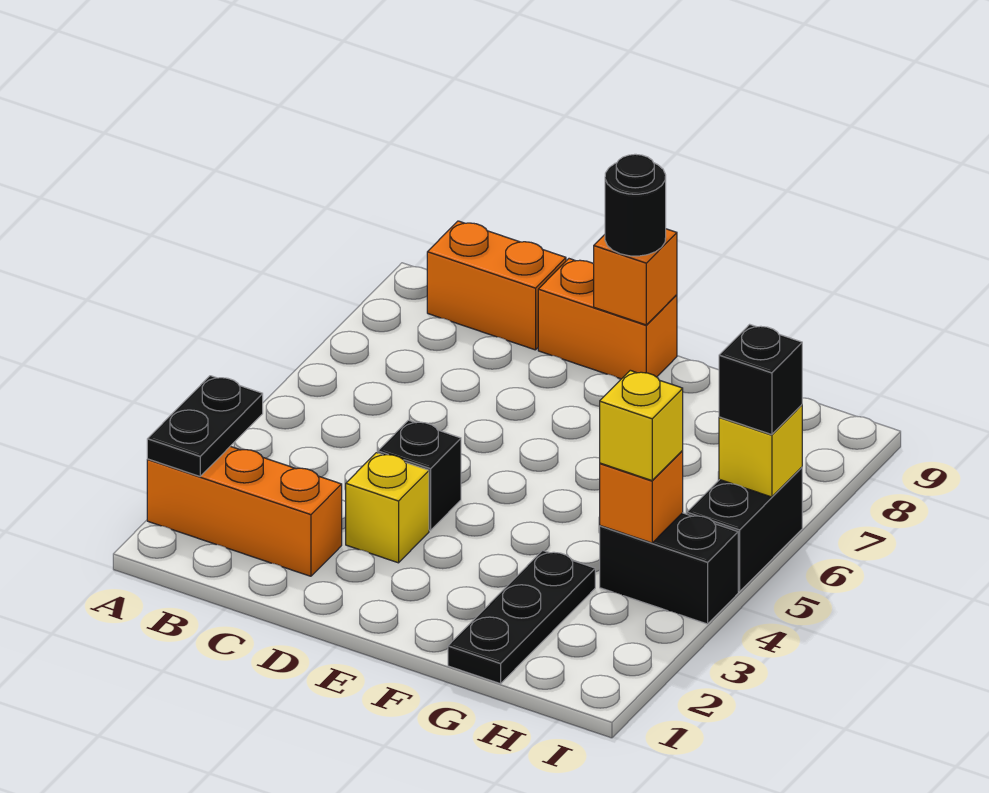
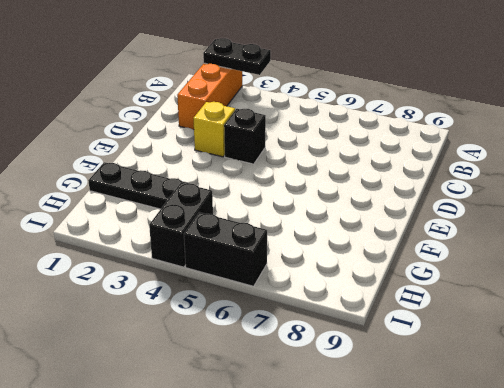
none -> orange 1x2 brick [427,221,566,350]
none -> orange 1x2 brick [538,259,677,379]
none -> orange 1x1 brick [594,229,677,325]

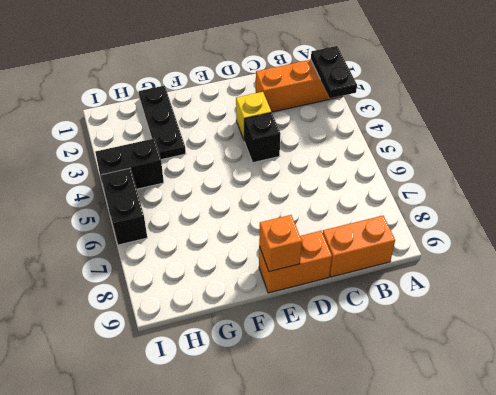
none -> orange 1x1 brick [600,450,683,543]
none -> yellow 1x1 brick [719,405,802,497]
none -> black 1x1 round brick [605,154,666,256]

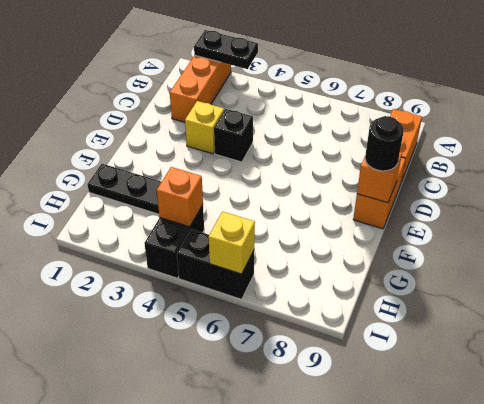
none -> yellow 1x1 brick [600,370,683,481]
none -> black 1x1 brick [719,324,802,435]

